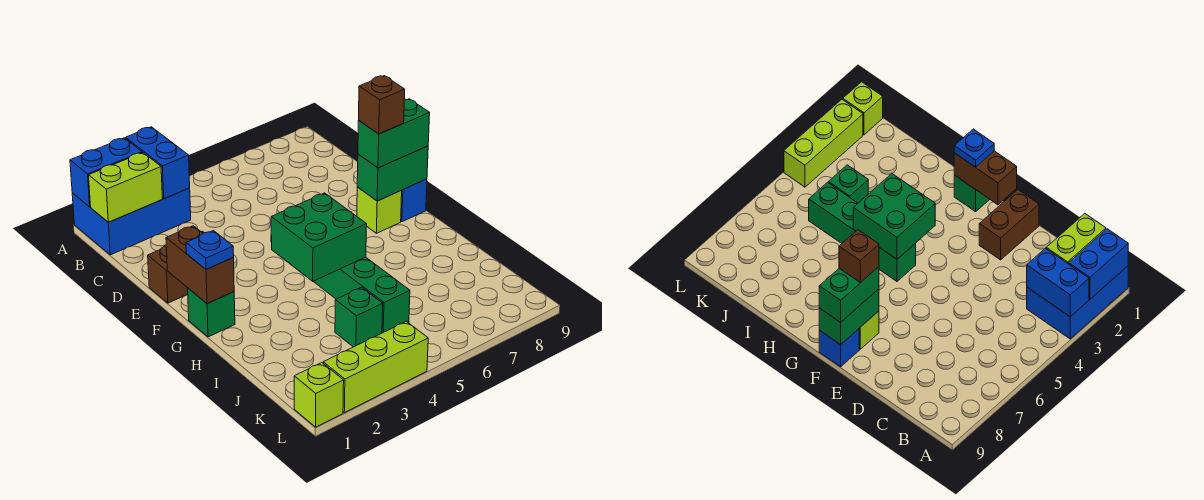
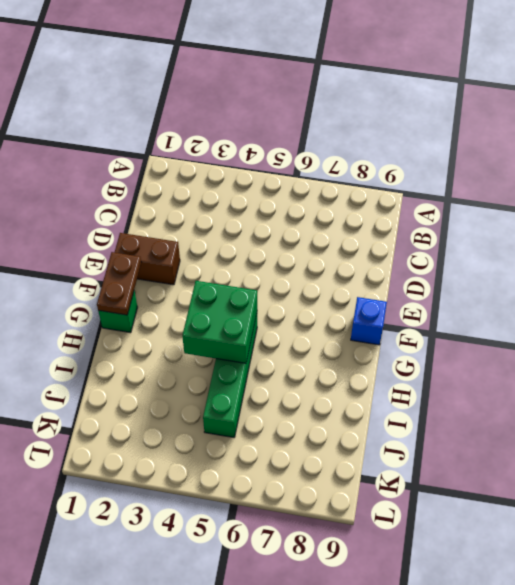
brown 1x2 plate [97,252,141,315] -> brown 1x2 brick [166,226,234,303]
none -> blue 2x3 brick [72,188,191,255]
none -> lime 1x1 brick [357,187,402,233]
none -> green 1x1 brick [335,287,383,347]

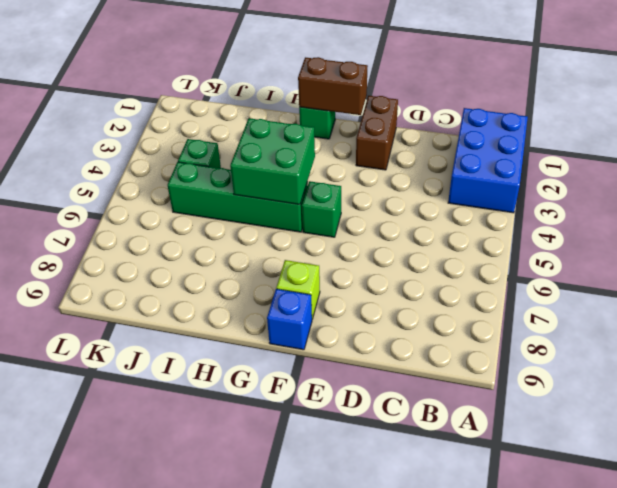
green 1x1 brick [302,181,341,237] -> none
none -> lime 1x1 brick [294,363,344,427]
none -> lime 1x3 brick [323,321,428,413]
none -> blue 1x2 brick [70,138,142,207]

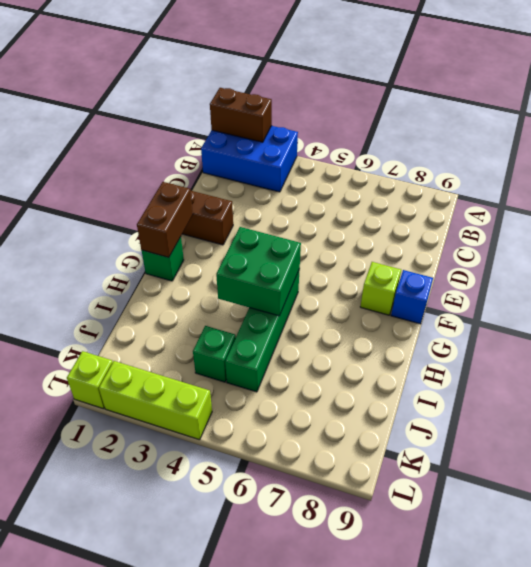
brown 1x2 brick [210,88,272,142] -> blue 1x2 brick [70,138,142,207]
none -> blue 1x2 brick [126,127,190,199]
none -> lime 1x2 brick [89,153,163,222]
none -> green 1x2 brick [357,146,428,201]

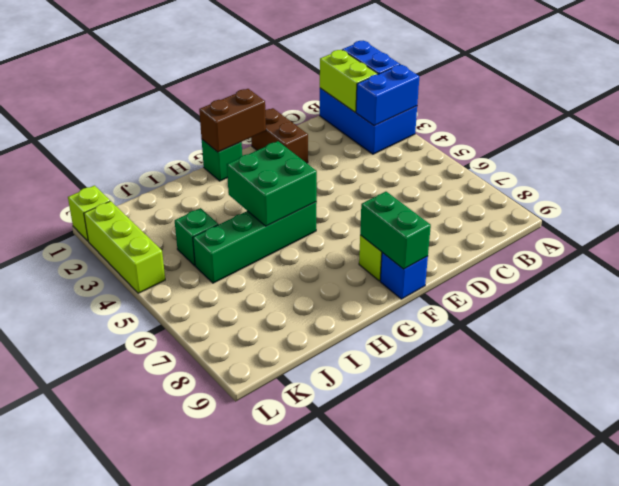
none -> green 1x2 brick [358,99,430,168]
none -> blue 1x1 plate [186,231,234,270]
none -> brown 1x1 brick [359,76,405,134]

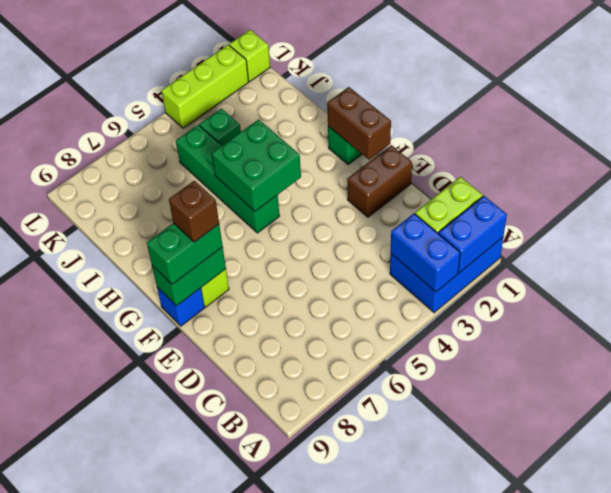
none -> blue 1x1 plate [186,231,234,270]

